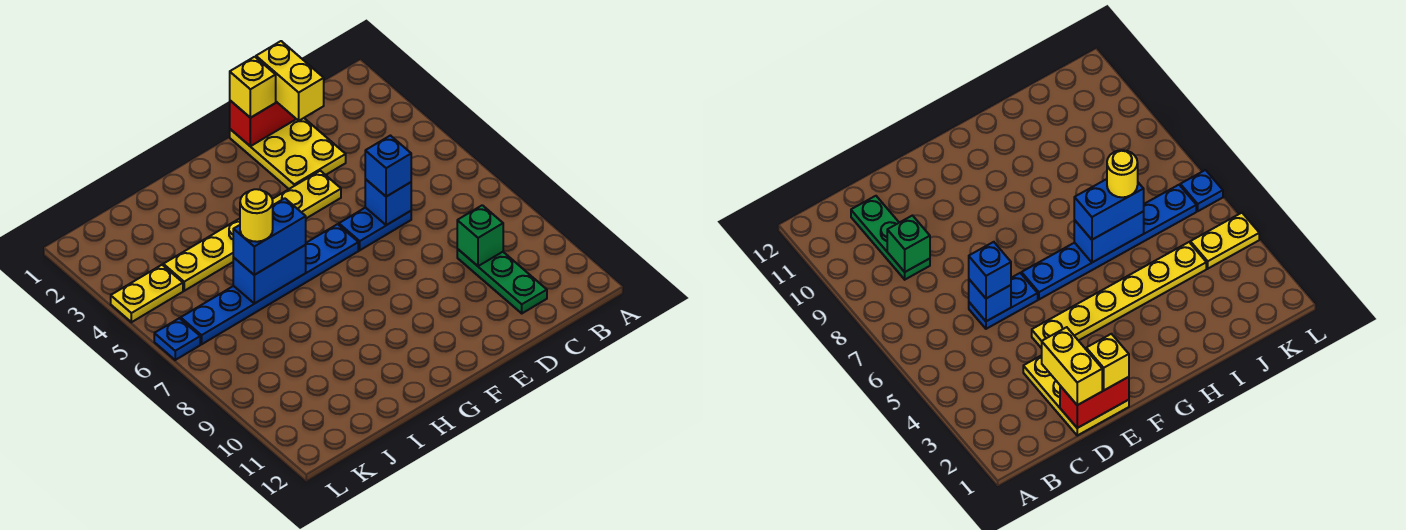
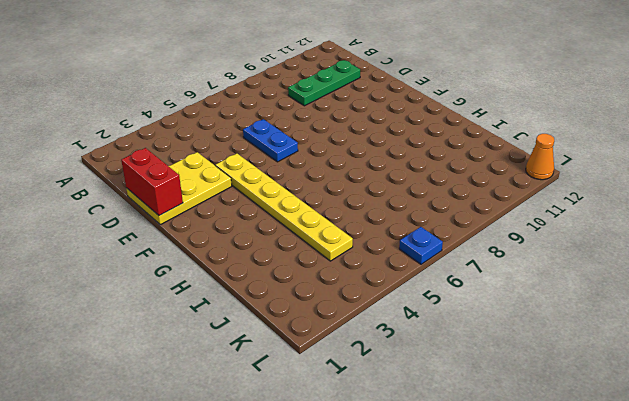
orange 1x1 cone [526,134,554,180] -> none
none -> blue 1x6 plate [181,224,358,344]
none -> yellow 1x2 plate [111,265,183,322]
none -> green 1x1 brick [457,205,503,266]

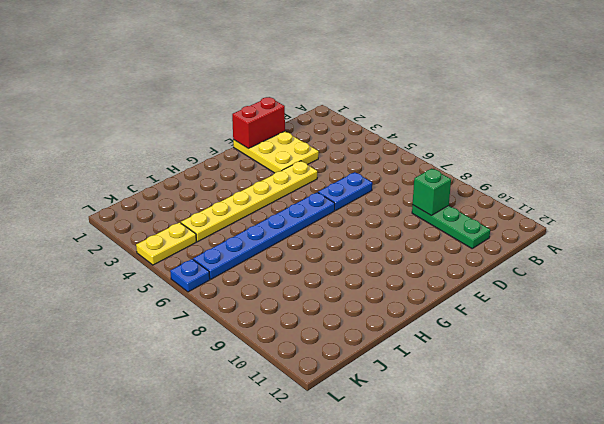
none -> blue 1x1 brick [365,179,411,225]
none -> blue 1x2 brick [233,245,306,304]
none -> yellow 1x2 brick [256,41,324,121]

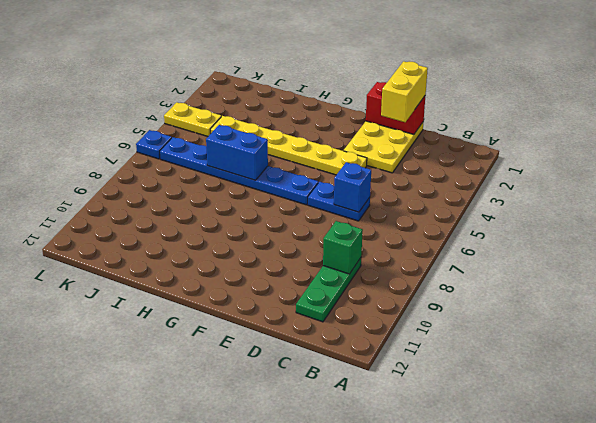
none -> blue 1x1 brick [365,136,411,197]
none -> yellow 1x1 brick [230,57,276,118]
none -> blue 1x2 brick [233,198,306,275]

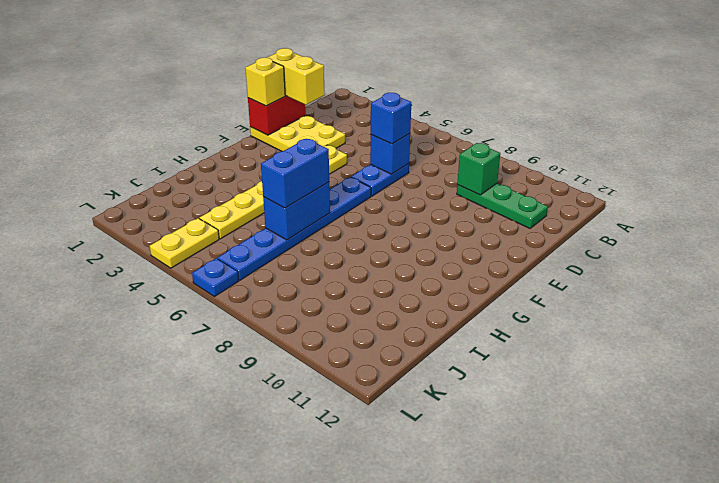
none -> yellow 1x1 round brick [240,189,273,242]

